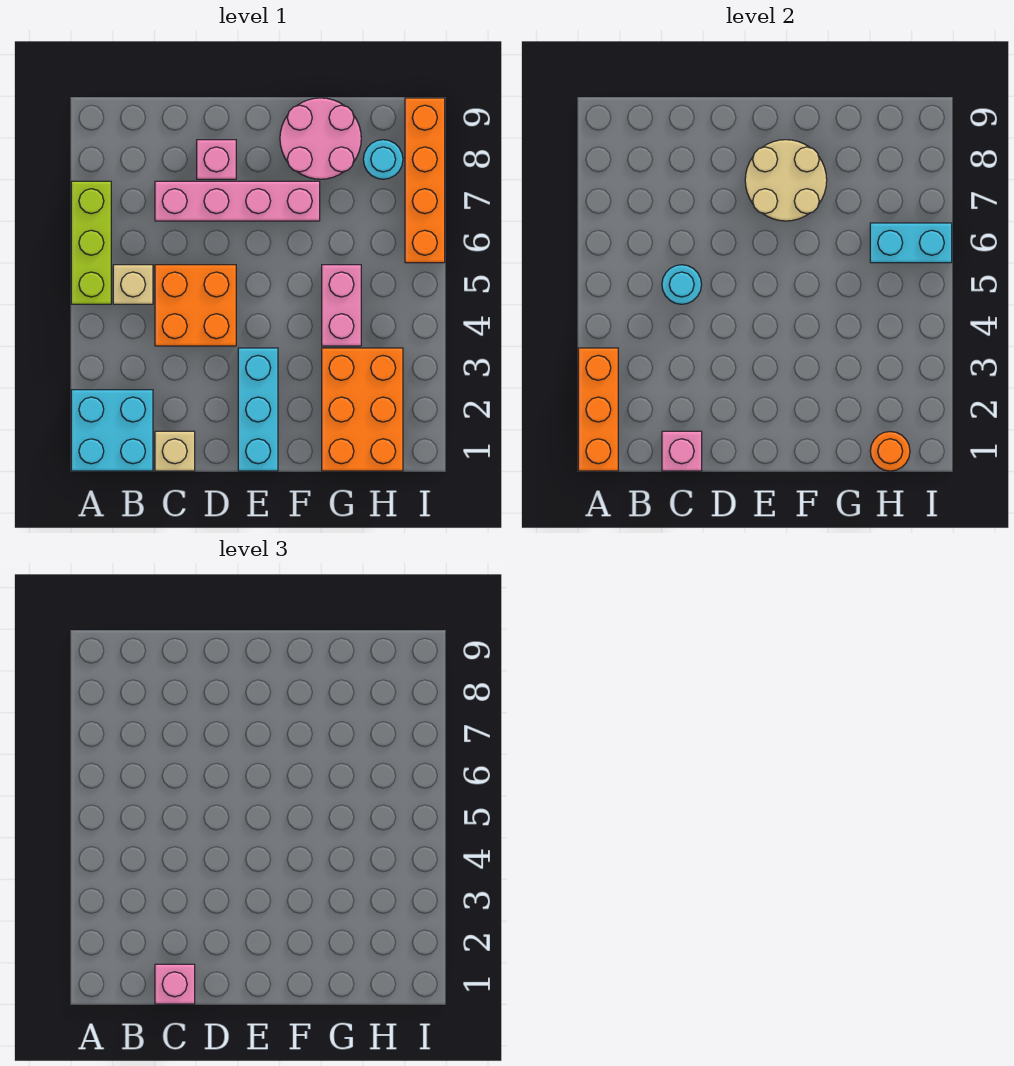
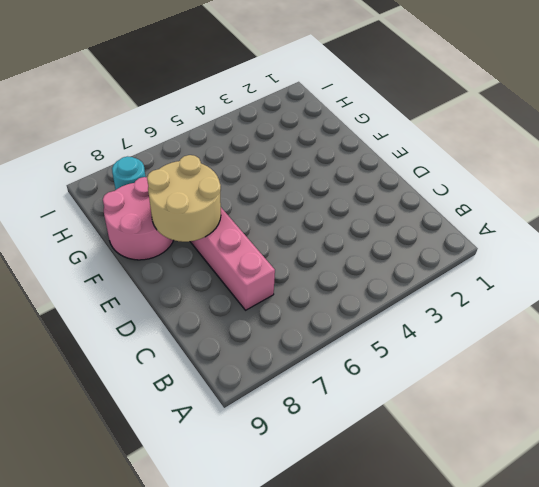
none -> cyan 2x2 brick [71,390,153,471]
none -> lime 1x3 brick [71,181,111,304]
none -> tan 1x1 brick [113,265,153,304]

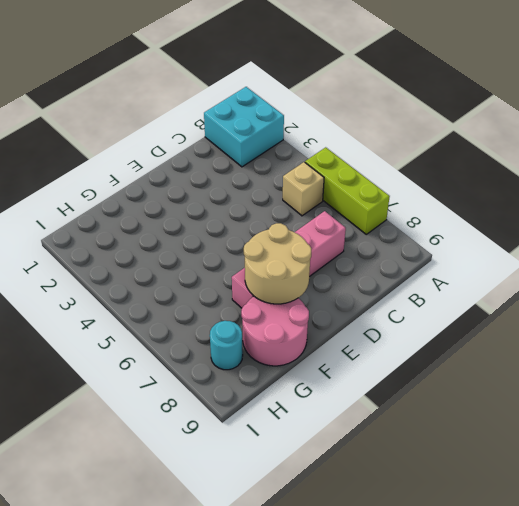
none -> tan 1x1 brick [155,431,195,471]
none -> orange 2x2 brick [155,265,236,346]
none -> pink 1x1 brick [197,140,236,179]

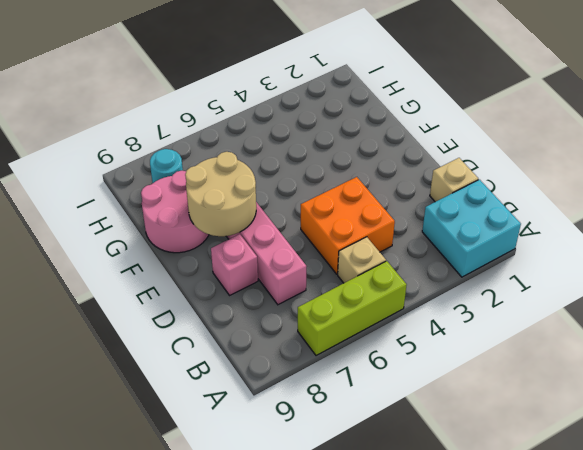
none -> cyan 1x3 brick [238,348,278,471]
none -> orange 2x3 brick [322,348,403,471]
none -> pink 1x2 brick [322,265,361,346]

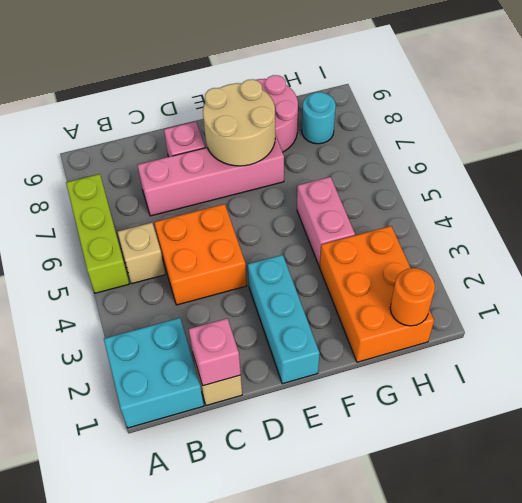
none -> orange 1x4 brick [405,98,445,263]
none -> orange 1x3 brick [578,348,618,471]
none -> cyan 1x1 round brick [662,265,702,304]

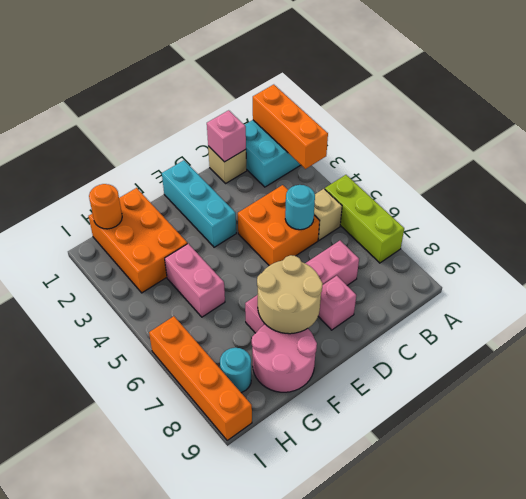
none -> cyan 1x2 brick [870,223,952,263]
none -> pink 1x1 brick [155,964,195,1004]

